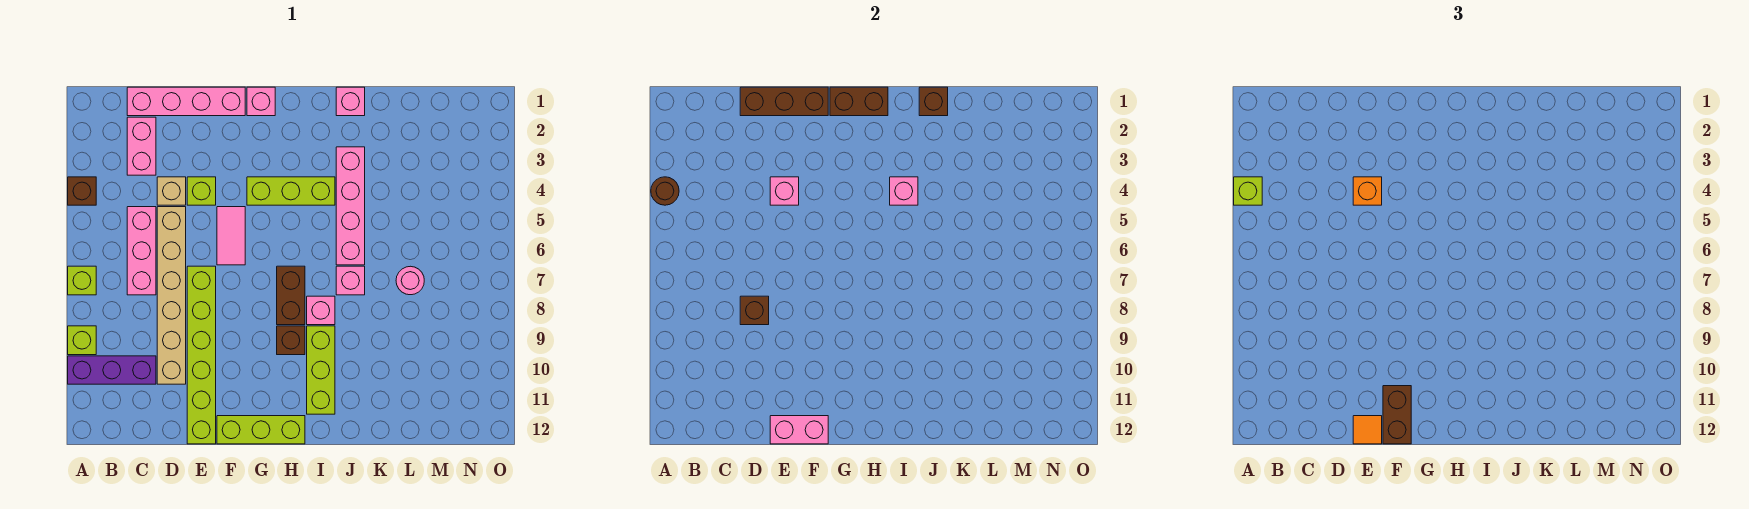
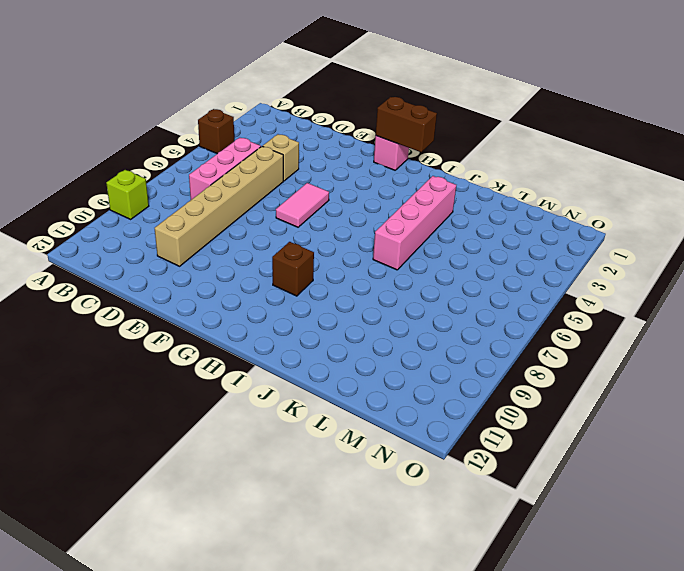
none -> lime 1x1 brick [68,266,96,295]
none -> purple 1x3 brick [68,356,156,384]
none -> pink 1x4 brick [127,87,245,116]
none -> pink 1x2 brick [127,117,156,175]

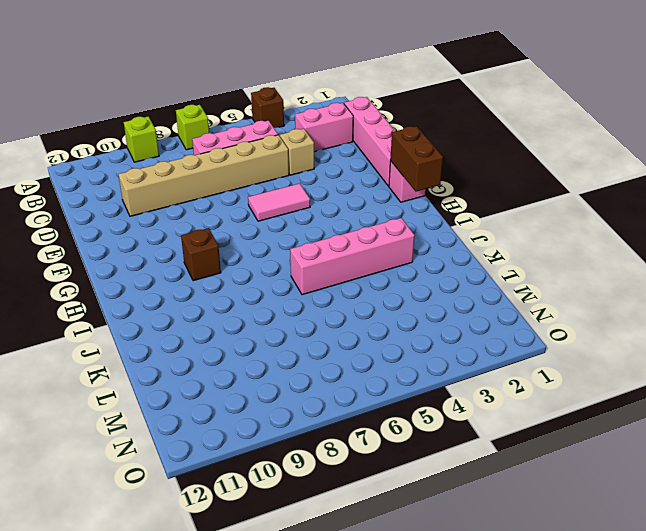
none -> purple 1x3 brick [68,356,156,384]
none -> lime 1x1 brick [187,177,216,205]
none -> lime 1x6 brick [187,266,216,444]
none -> lime 1x3 brick [217,416,305,444]

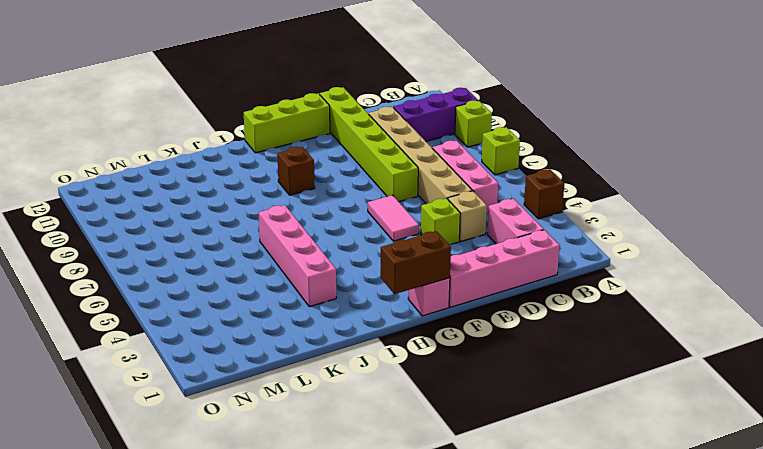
none -> lime 1x3 brick [247,177,335,205]
none -> brown 1x2 brick [277,266,305,325]
none -> pink 1x1 brick [307,296,335,325]
none -> lime 1x3 brick [307,326,335,414]

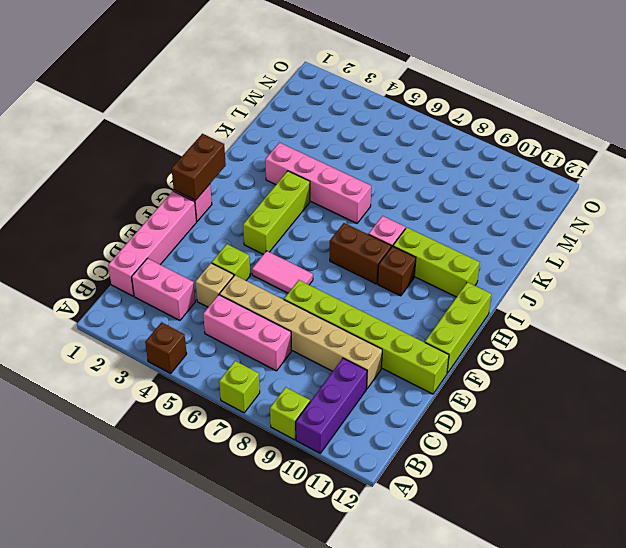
none -> pink 1x1 brick [336,87,365,116]
none -> pink 1x1 brick [336,266,365,295]
none -> pink 1x1 round brick [396,266,424,295]
none -> brown 1x1 round brick [651,177,679,205]

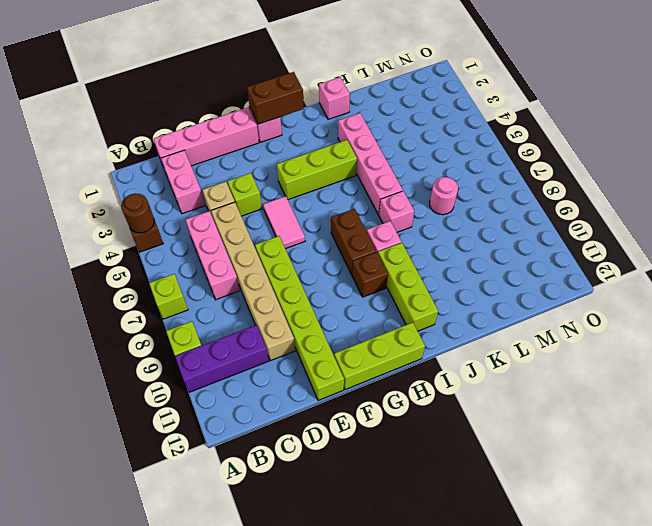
none -> brown 1x3 brick [740,87,828,116]
none -> brown 1x1 brick [740,296,769,325]
none -> pink 1x1 brick [770,177,799,205]
none -> pink 1x2 brick [770,416,828,444]

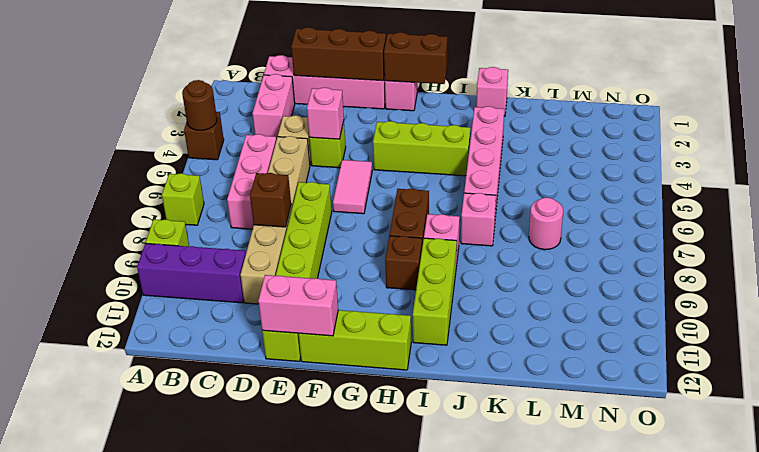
none -> pink 1x1 brick [890,177,918,205]
none -> brown 1x1 brick [919,87,948,116]
none -> lime 1x1 brick [1234,177,1262,205]
none -> orange 1x1 brick [1353,177,1382,205]

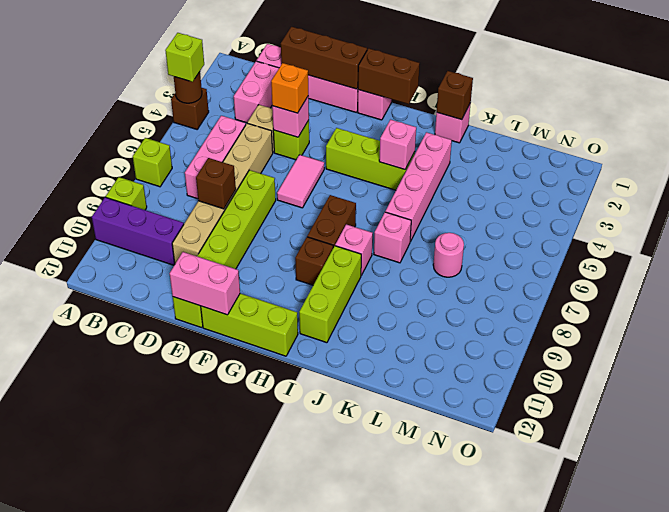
none -> orange 1x1 tile [1353,416,1382,444]
none -> brown 1x2 brick [1383,386,1411,444]

